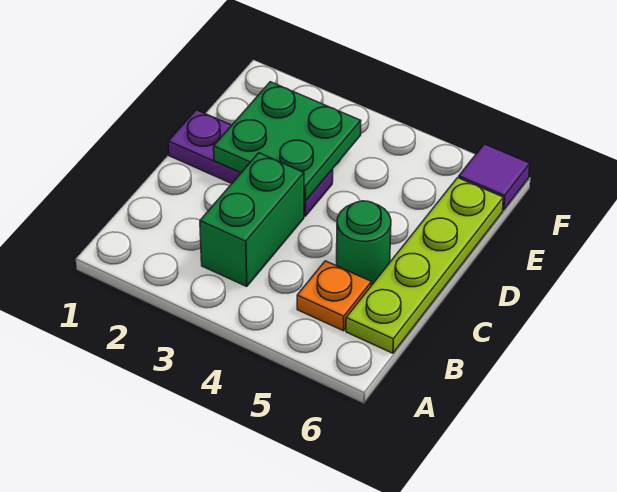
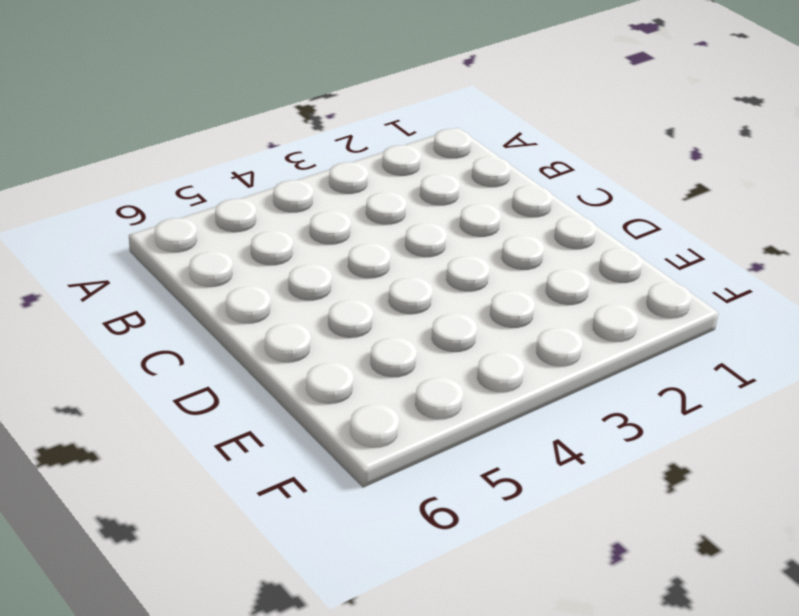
none -> green 1x2 brick [200,153,304,287]
none -> orange 1x1 plate [297,261,372,331]

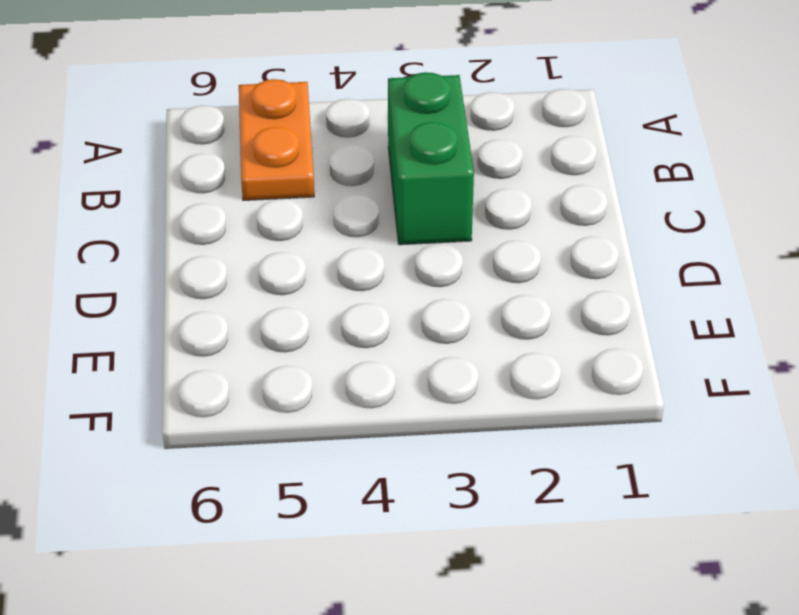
orange 1x2 plate [239,79,314,200] -> orange 1x1 plate [297,261,372,331]
none -> lime 1x4 plate [346,178,503,353]
none -> green 1x1 round brick [337,201,391,286]

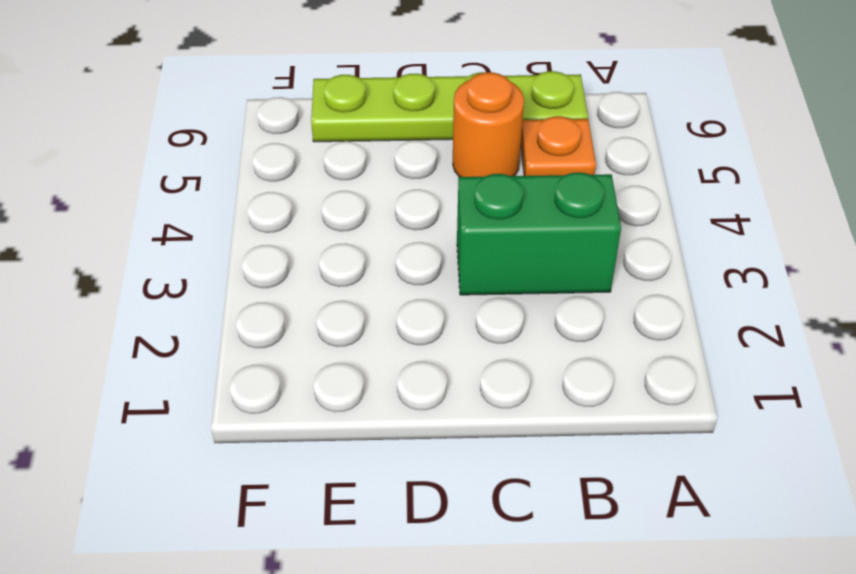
orange 1x1 round brick [453,72,524,177] -> green 1x1 round brick [337,201,391,286]
none -> purple 1x3 plate [168,110,333,216]
none -> purple 1x1 tile [459,144,530,210]

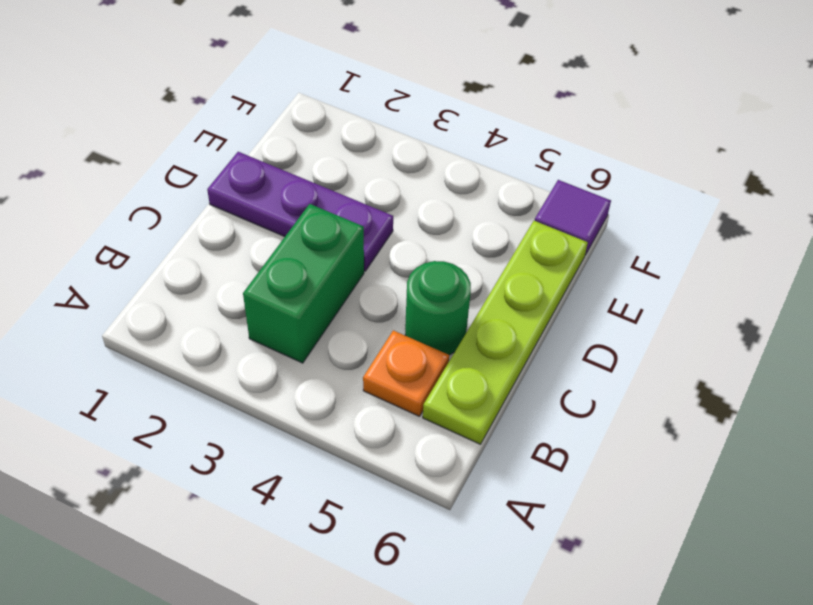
none -> green 2x2 plate [214,82,361,201]

